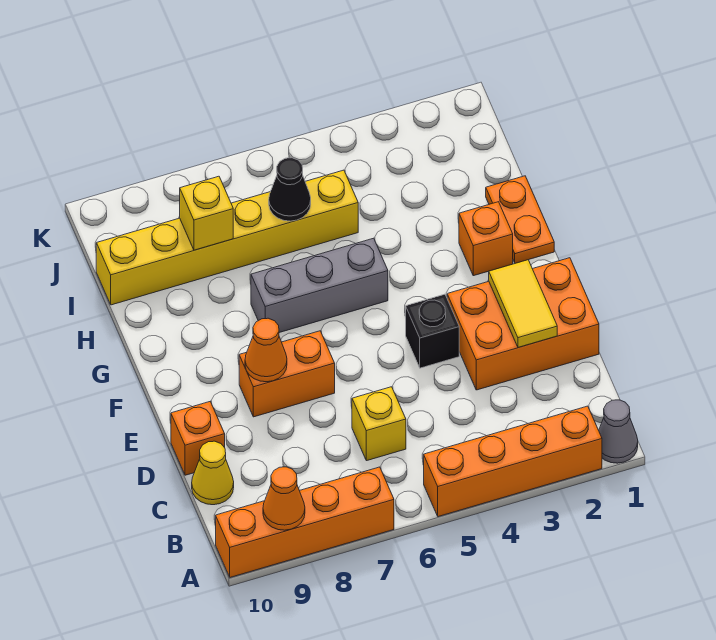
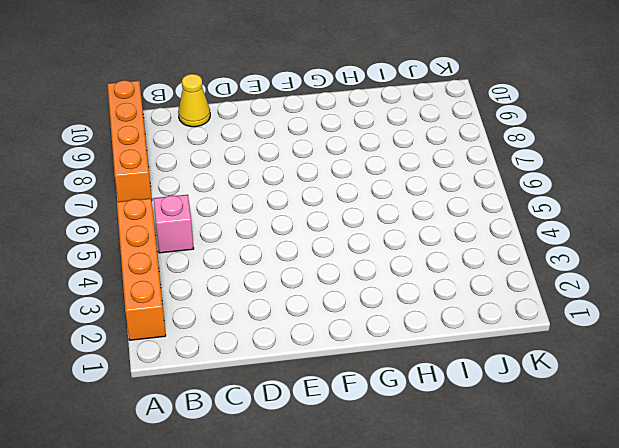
pink 1x1 brick [153,195,194,253] -> none
none -> grey 1x1 cone [599,400,638,463]
none -> yellow 1x1 brick [352,387,406,461]
none -> orange 2x3 brick [447,258,599,390]

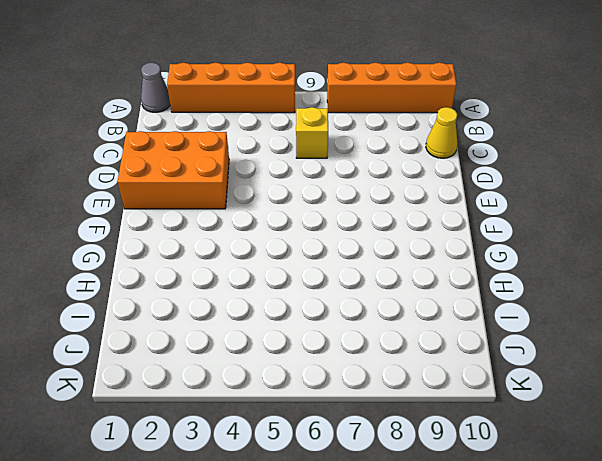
none -> orange 1x1 brick [171,402,225,475]
none -> black 1x1 brick [406,294,459,368]
none -> orange 1x2 brick [239,331,335,417]

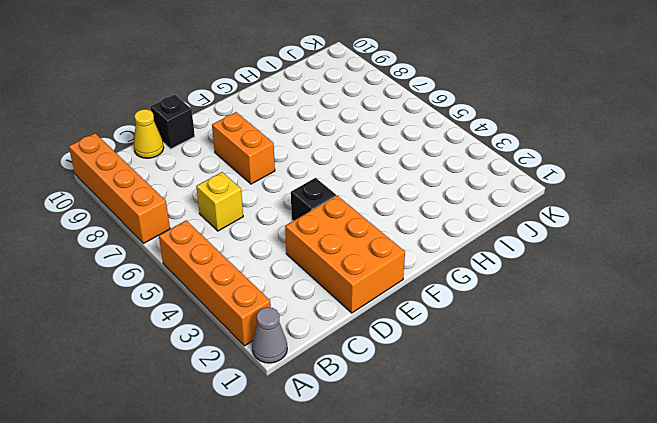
black 1x1 brick [150,95,195,149] -> orange 1x1 brick [171,402,225,475]
none -> orange 1x2 plate [486,176,554,263]
none -> orange 1x1 brick [459,202,513,276]
none -> grey 1x3 brick [251,238,388,333]

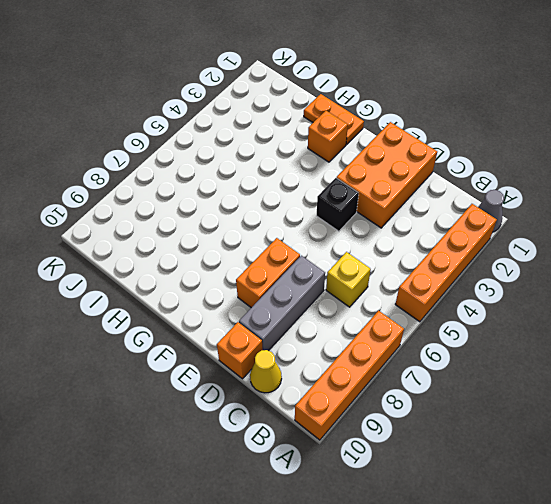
grey 1x3 brick [239,256,325,351] -> grey 1x3 brick moved to [251,238,388,333]
none -> yellow 1x6 brick [96,170,358,305]
none -> orange 1x1 cone [263,467,305,530]
none -> yellow 1x2 tile [489,260,557,348]

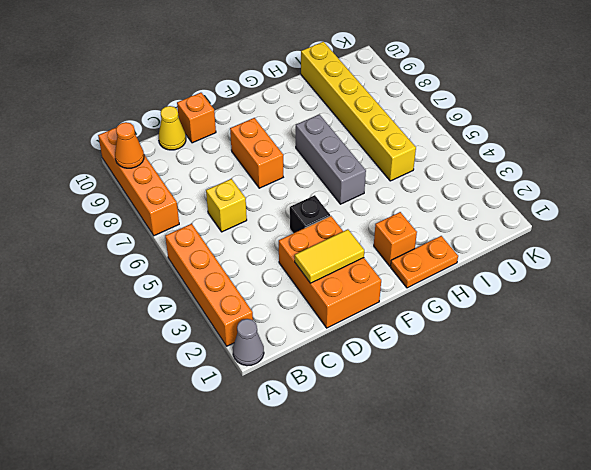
none -> orange 1x1 cone [245,318,287,382]
none -> black 1x1 cone [269,158,311,221]
none -> yellow 1x1 brick [180,176,233,250]

